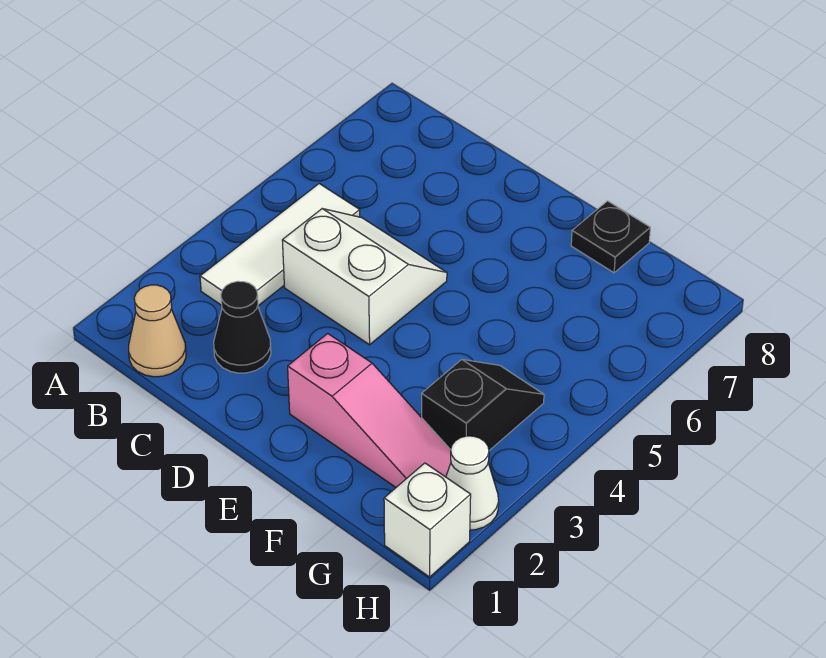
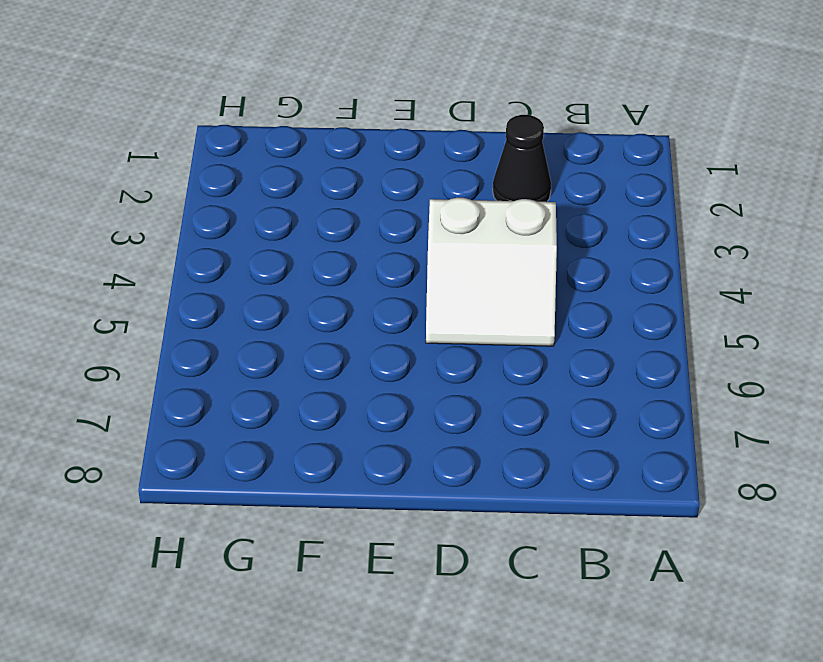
none -> tan 1x1 cone [129,285,186,377]
none -> white 1x3 tile [200,184,360,306]

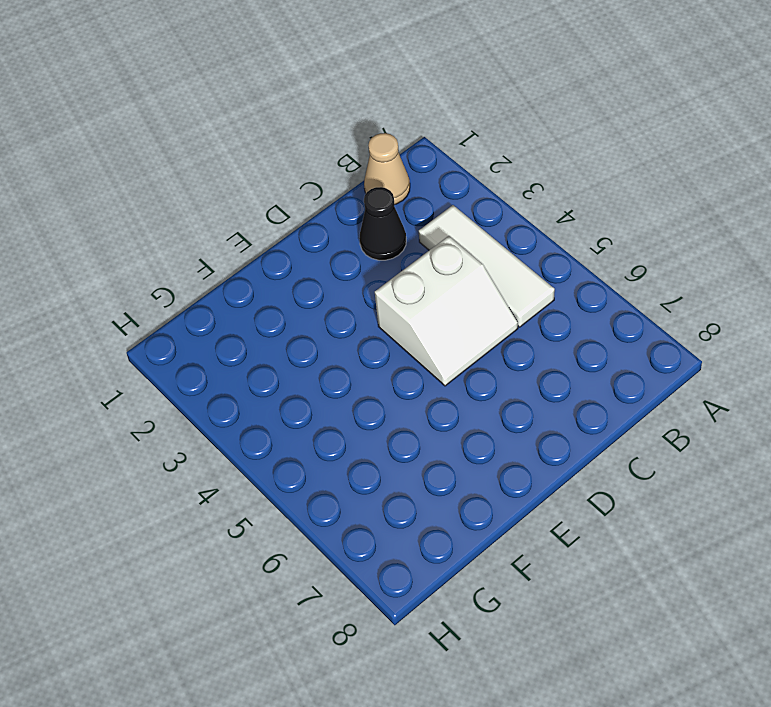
none -> pink 1x3 slope [288,333,451,487]
none -> black 1x1 plate [571,201,650,273]

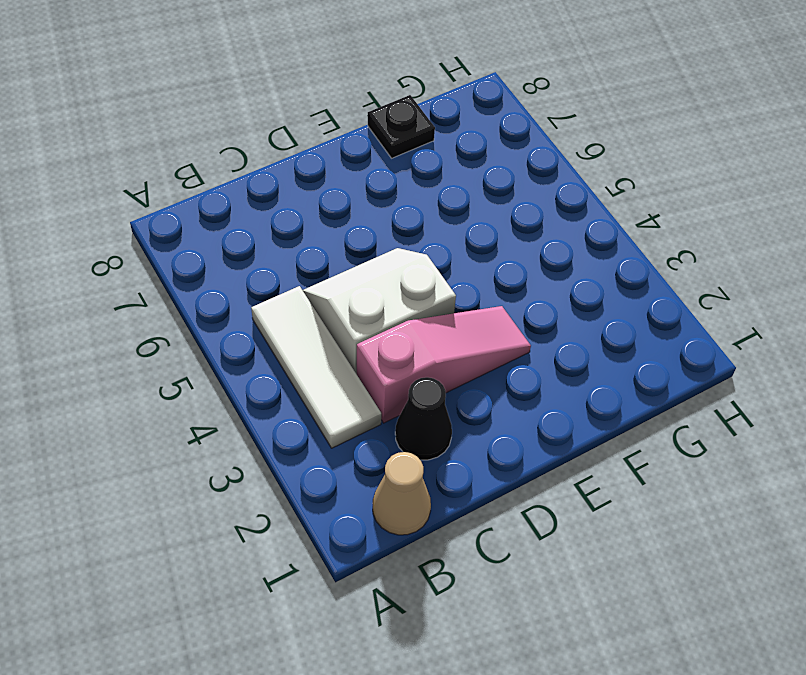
pink 1x3 slope [357,306,531,423] -> pink 1x3 slope moved to [288,333,451,487]
none -> black 1x2 slope [422,359,544,450]
none -> white 1x1 brick [384,463,471,577]

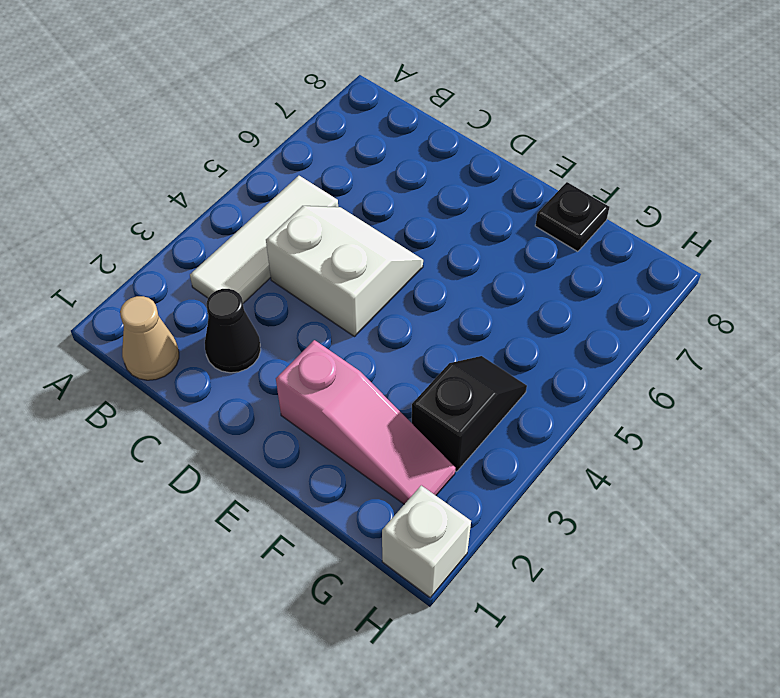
none -> white 1x1 cone [446,436,499,530]

